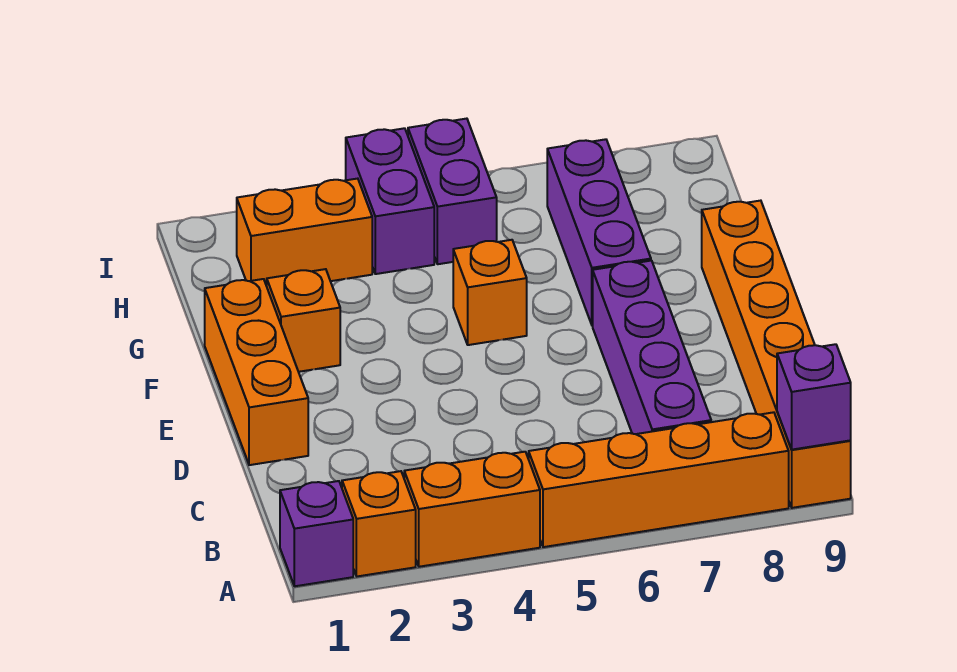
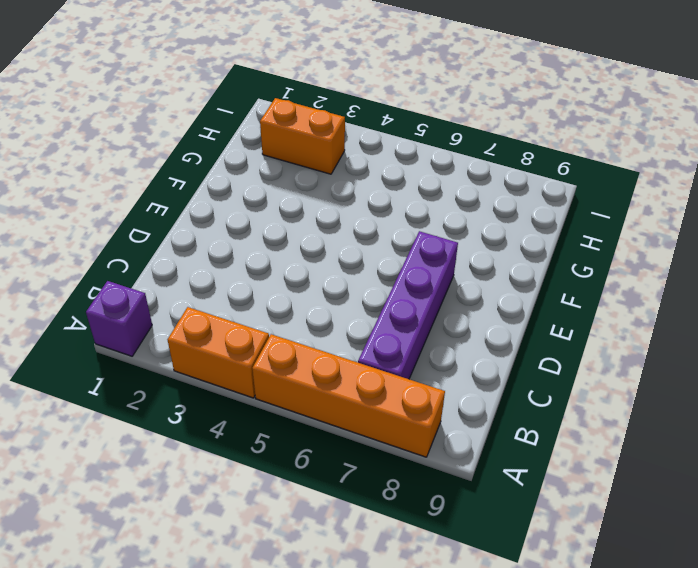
none -> orange 1x1 brick [342,471,416,576]
none -> orange 1x6 brick [702,201,851,508]
none -> orange 1x3 brick [205,279,308,465]

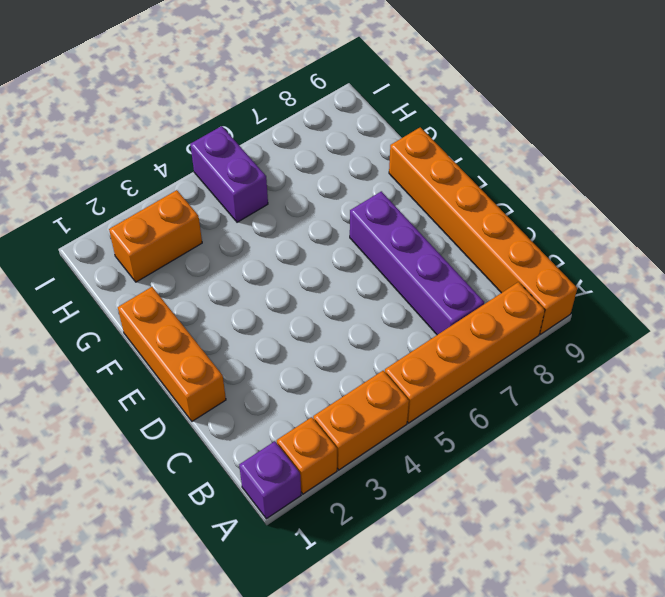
none -> orange 1x1 brick [267,269,340,372]
none -> orange 1x1 brick [453,240,527,345]
none -> purple 1x3 brick [547,139,651,325]

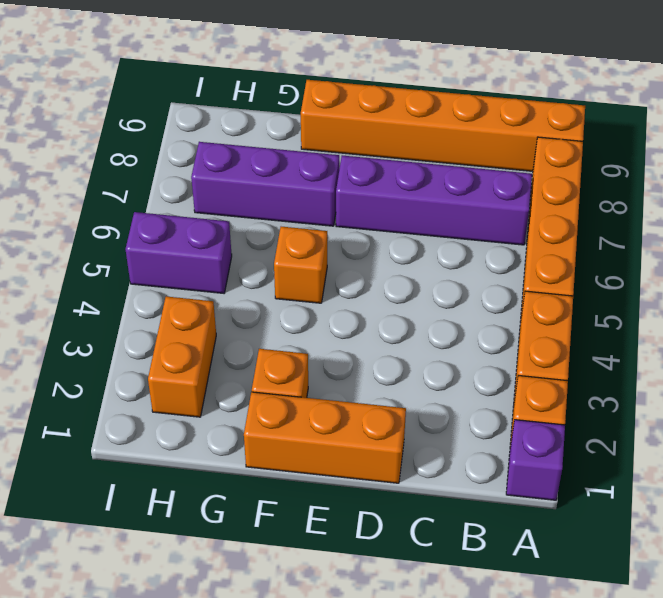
none -> purple 1x2 brick [346,128,434,274]
none -> purple 1x1 brick [777,344,851,450]

